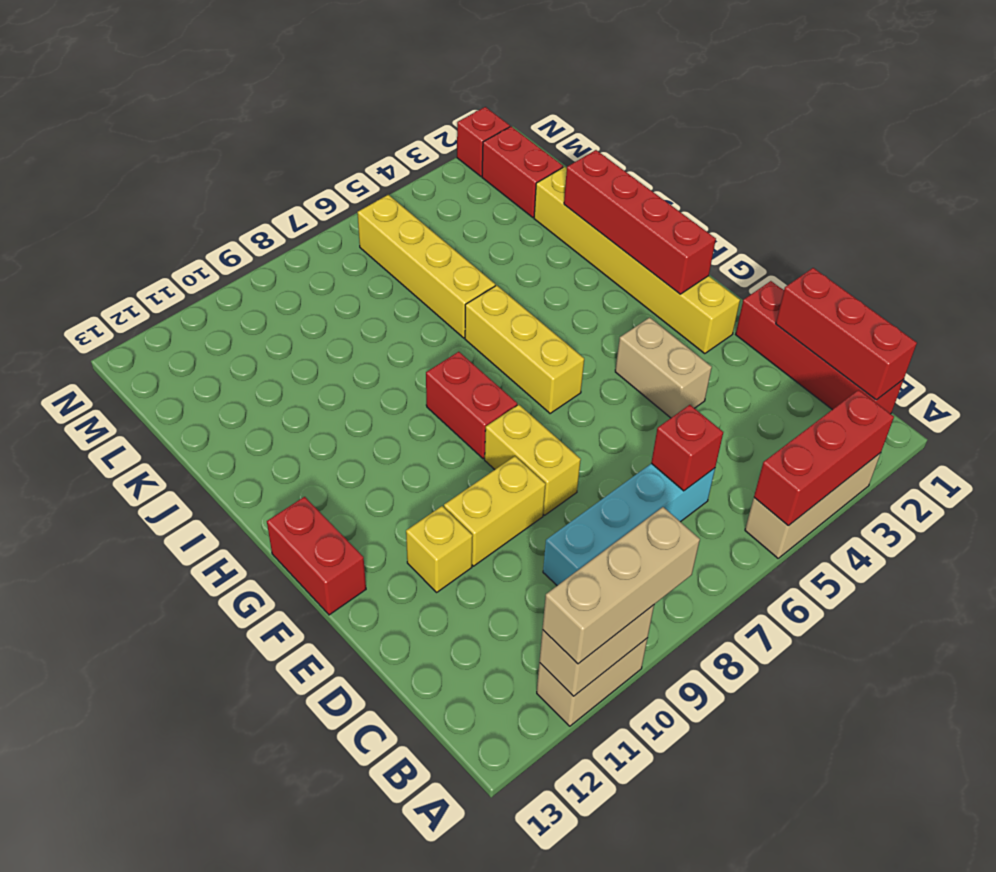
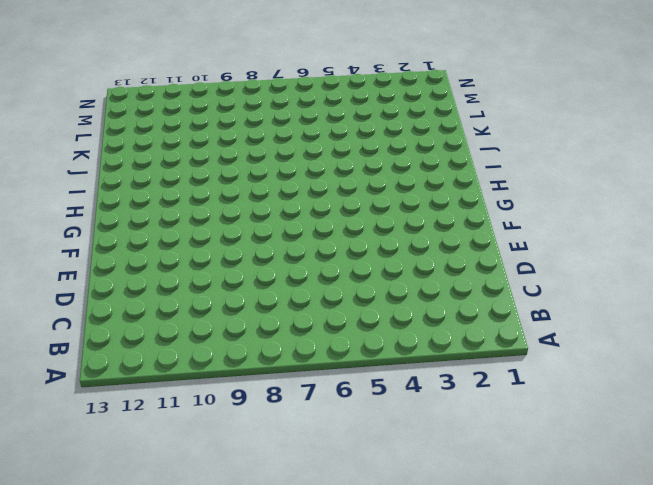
none -> tan 1x3 brick [745,453,881,558]
none -> tan 1x2 brick [537,638,648,726]
none -> red 1x4 brick [736,281,904,414]

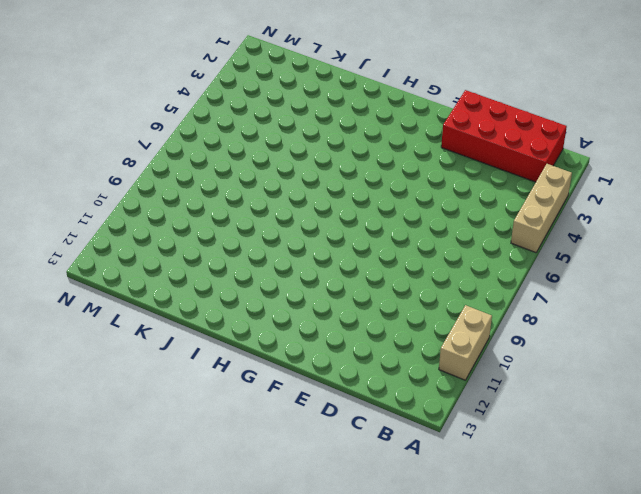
red 2x4 brick [441,90,567,182] -> red 1x4 brick [736,281,904,414]
none -> cyan 1x4 brick [543,463,715,586]
none -> tan 1x2 brick [615,317,712,418]
none -> yellow 1x2 brick [485,405,581,515]

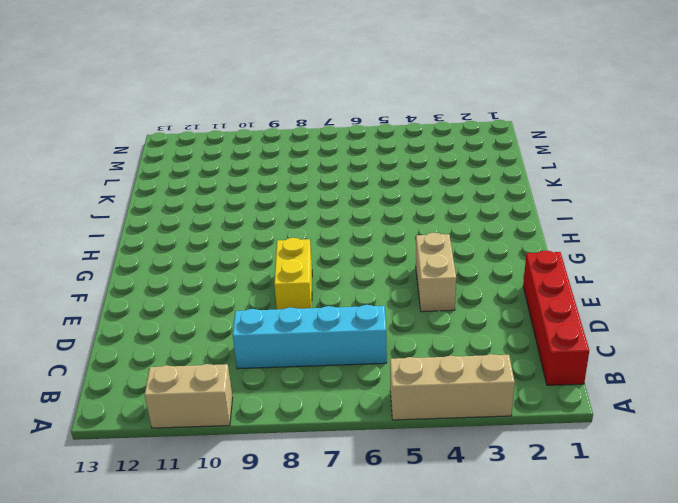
none -> yellow 1x2 brick [444,456,546,566]
none -> yellow 1x1 brick [406,506,473,592]
none -> yellow 1x6 brick [534,167,740,354]

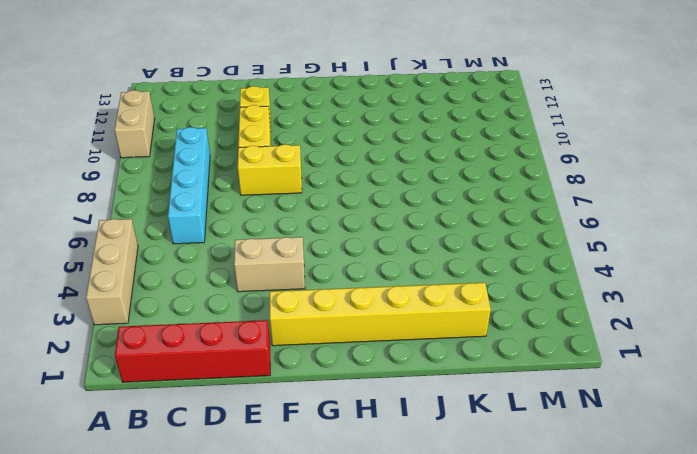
none -> red 1x2 brick [267,497,366,615]
none -> yellow 1x3 brick [465,285,584,414]
none -> red 1x2 brick [426,352,517,459]

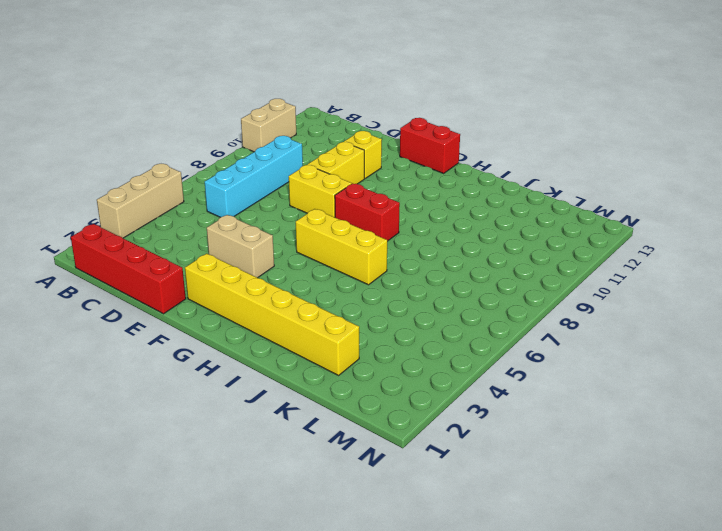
none -> yellow 1x4 brick [357,195,495,338]
none -> red 1x2 brick [482,126,563,218]
none -> red 1x1 brick [457,107,510,176]

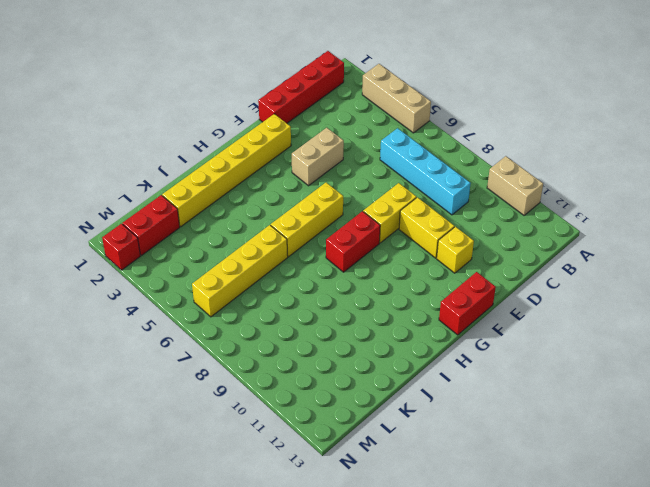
none -> red 1x3 brick [754,390,894,525]
none -> tan 1x2 brick [539,605,654,696]
none -> red 1x3 brick [776,268,917,400]

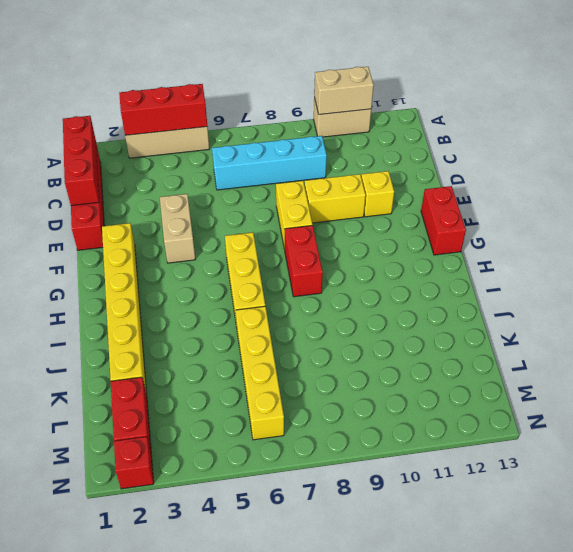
none -> red 1x1 brick [651,405,723,491]
none -> red 1x4 brick [564,150,716,294]
none -> tan 1x3 brick [543,507,700,664]

